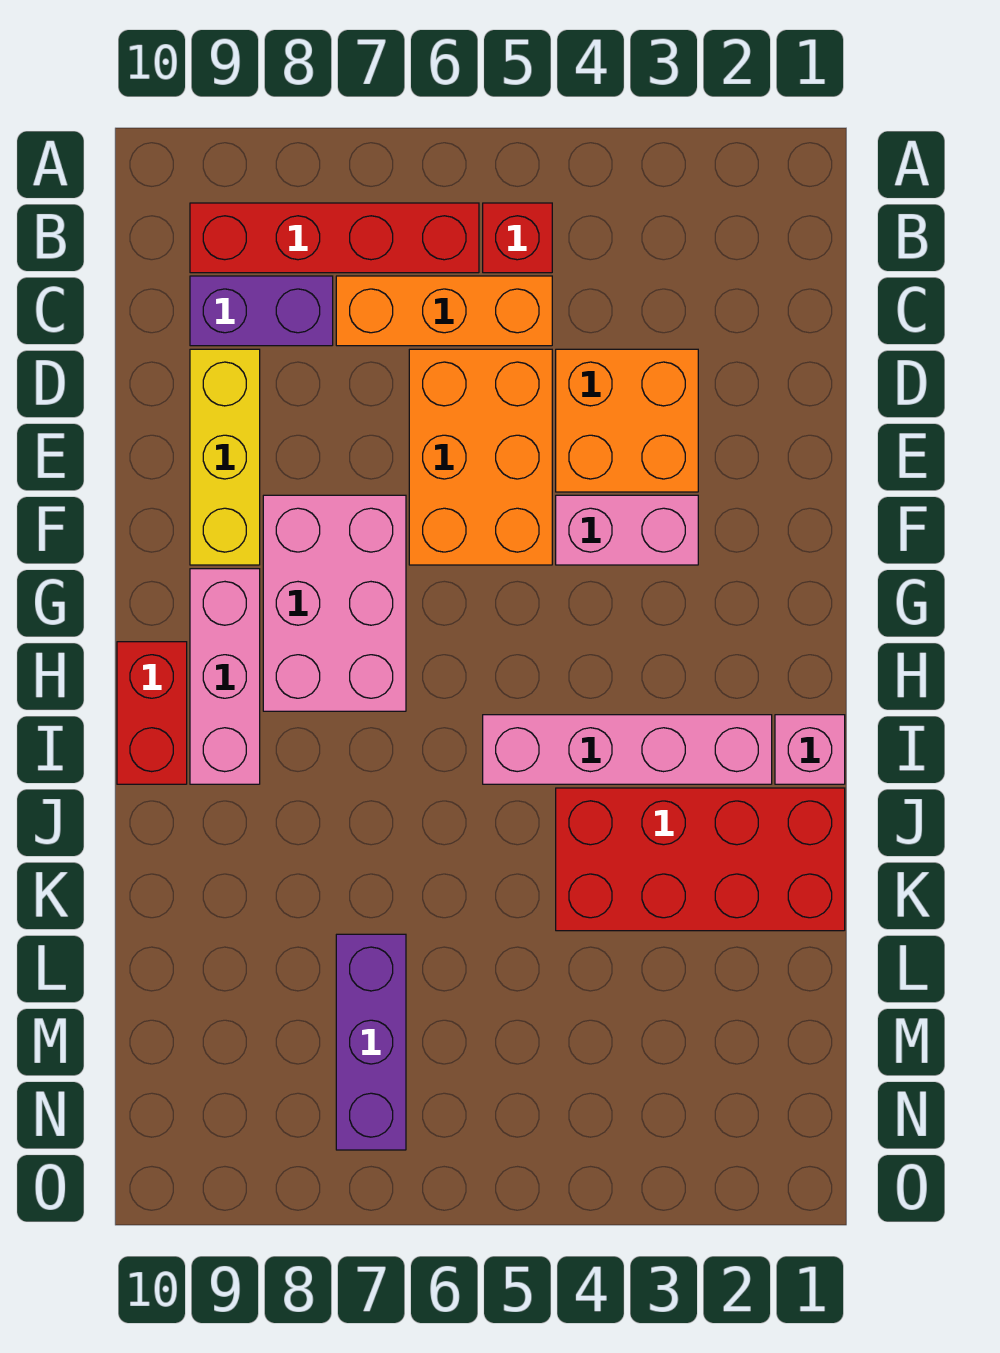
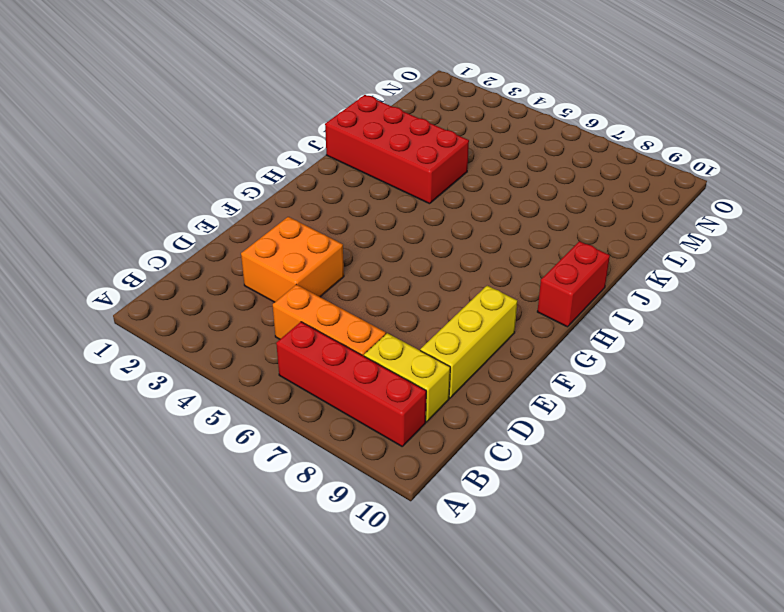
yellow 1x2 brick [364,333,450,422] -> purple 1x2 brick [190,276,333,346]
none -> red 1x1 brick [483,203,552,273]
none -> orange 2x3 brick [409,349,552,565]
none -> pink 1x2 brick [556,495,698,565]

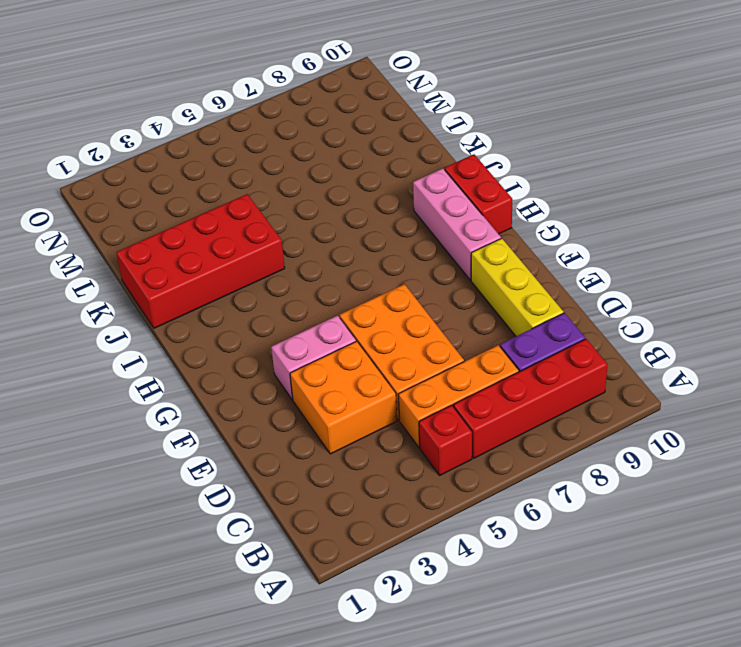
none -> pink 2x3 brick [263,495,406,711]
none -> pink 1x1 brick [775,715,845,784]
none -> pink 1x4 brick [483,715,772,784]

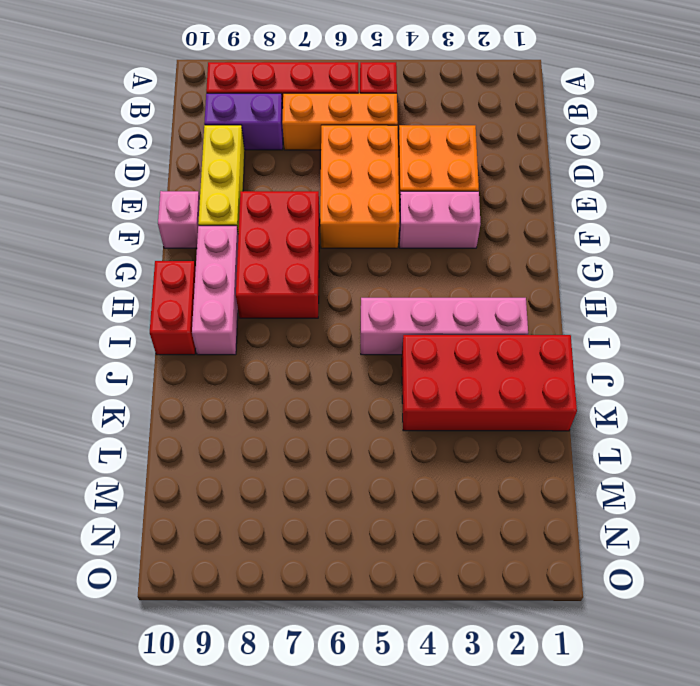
red 2x3 brick [236,191,320,318] -> pink 2x3 brick [263,495,406,711]
pink 1x1 brick [158,191,200,248] -> pink 1x1 brick moved to [775,715,845,784]
none -> purple 1x3 brick [336,934,406,1150]

